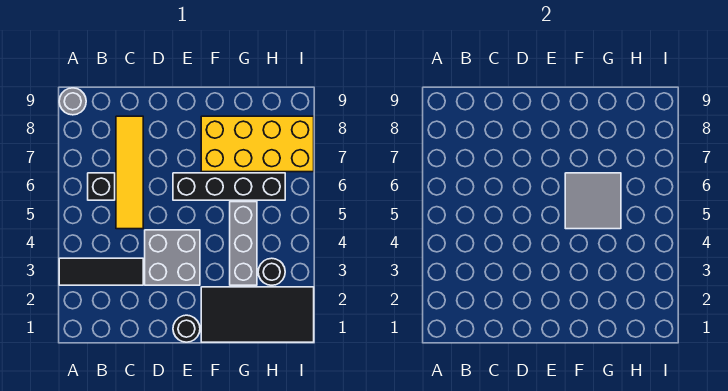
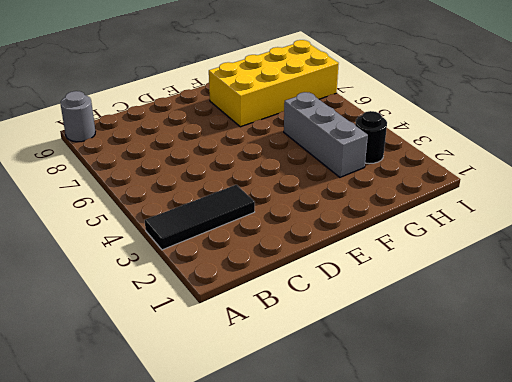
none -> black 1x1 brick [88,173,115,200]
none -> yellow 1x4 tile [116,116,143,229]
none -> grey 2x2 brick [145,230,200,285]

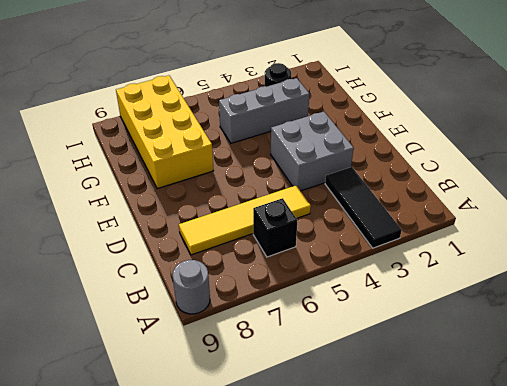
none -> black 1x1 round brick [173,315,200,342]
none -> black 1x4 brick [173,173,285,200]
none -> black 2x4 tile [201,287,314,342]

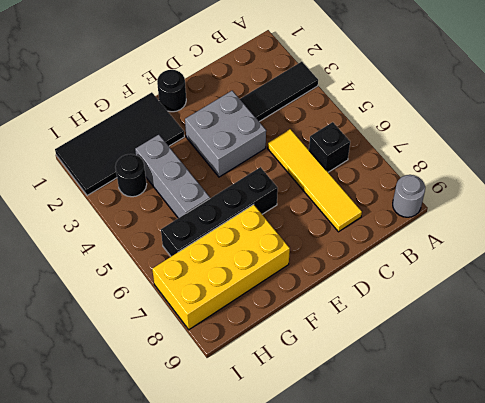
none -> grey 2x2 tile [565,173,621,229]

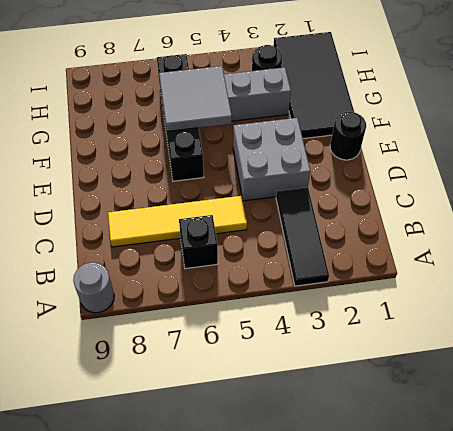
none -> yellow 2x4 brick [201,116,314,172]

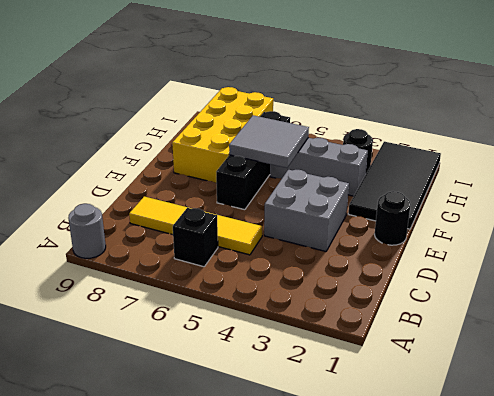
none -> black 1x3 tile [59,258,143,285]

